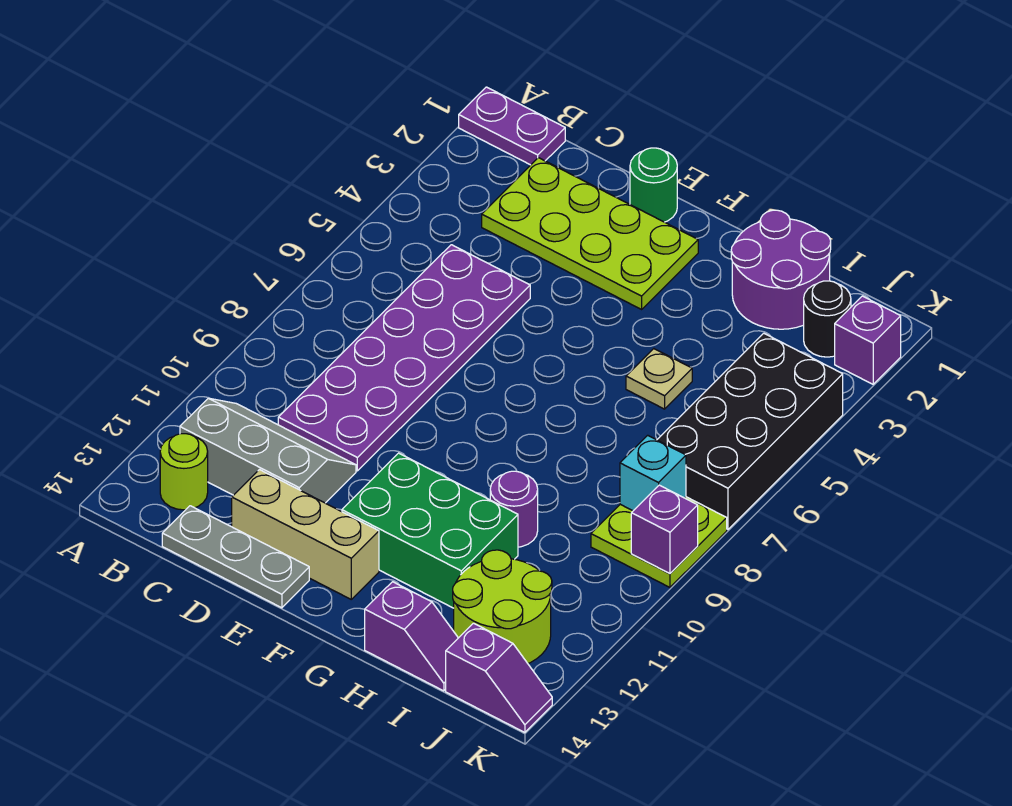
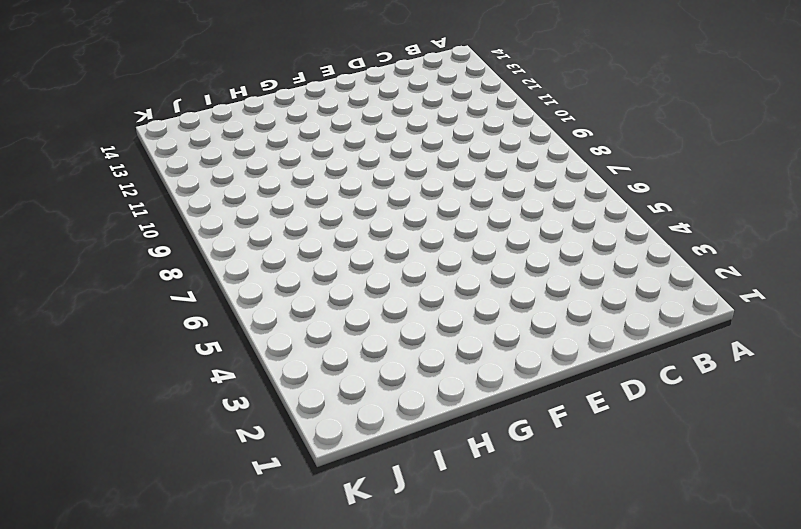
none -> purple 1x2 plate [459,87,565,165]
none -> grey 2x3 slope [180,398,356,503]
none -> lime 1x1 round brick [160,434,208,510]

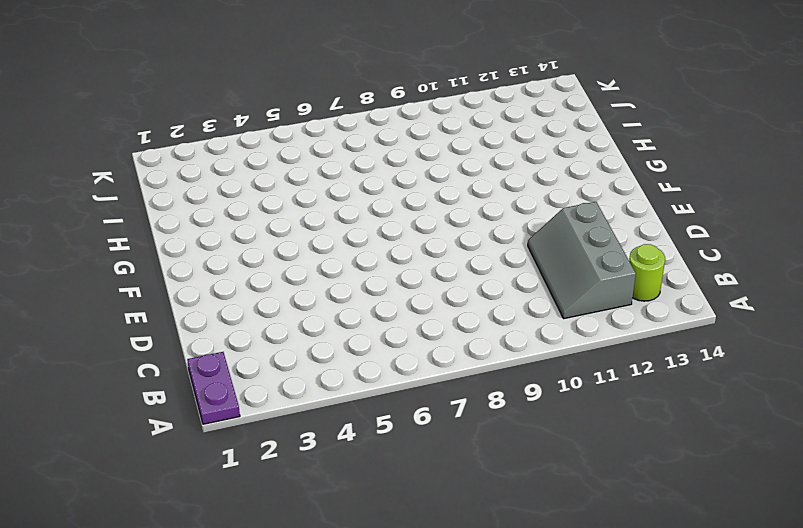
none -> lime 2x4 plate [482,158,698,309]
none -> purple 2x6 plate [278,245,530,471]
none -> grey 1x3 plate [162,506,309,608]

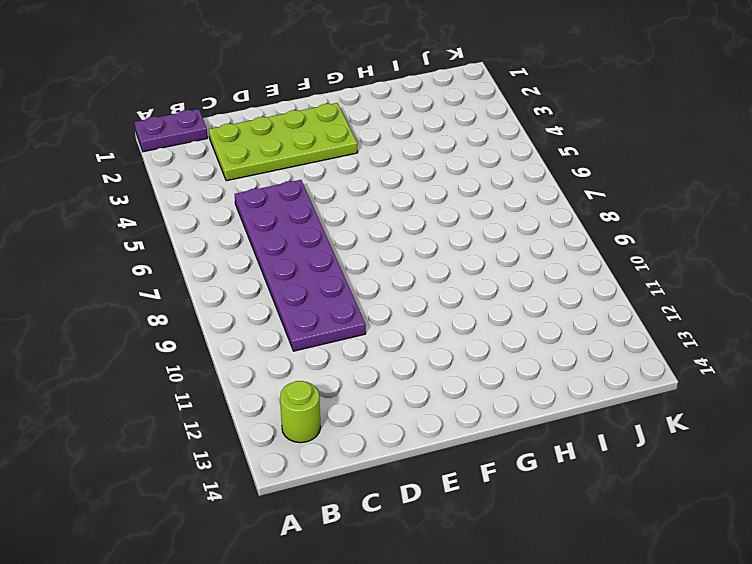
none -> grey 2x3 slope [180,398,356,503]
none -> grey 1x3 plate [162,506,309,608]
none -> tan 1x3 brick [232,470,379,599]

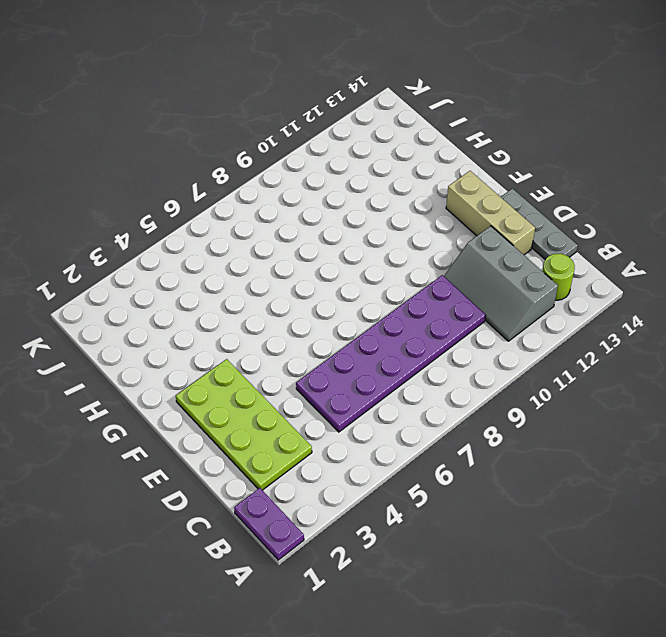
none -> green 1x1 round brick [630,148,677,222]
none -> green 2x3 brick [342,453,518,608]
none -> purple 2x2 round brick [731,210,831,329]

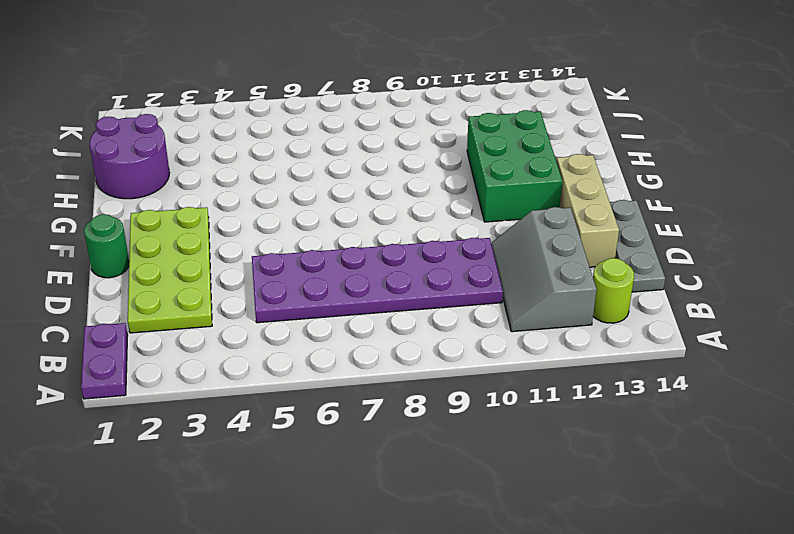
none -> tan 1x1 plate [626,349,692,409]
none -> purple 1x1 round brick [490,471,538,547]
none -> purple 1x2 slope [365,582,458,691]

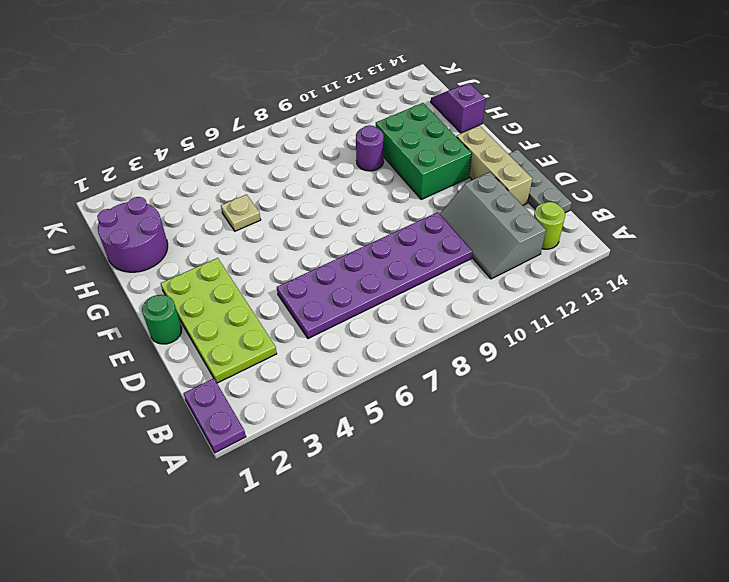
none -> lime 2x2 round brick [453,550,552,663]
none -> black 1x1 round brick [804,281,851,357]
none -> black 2x4 brick [657,333,843,529]

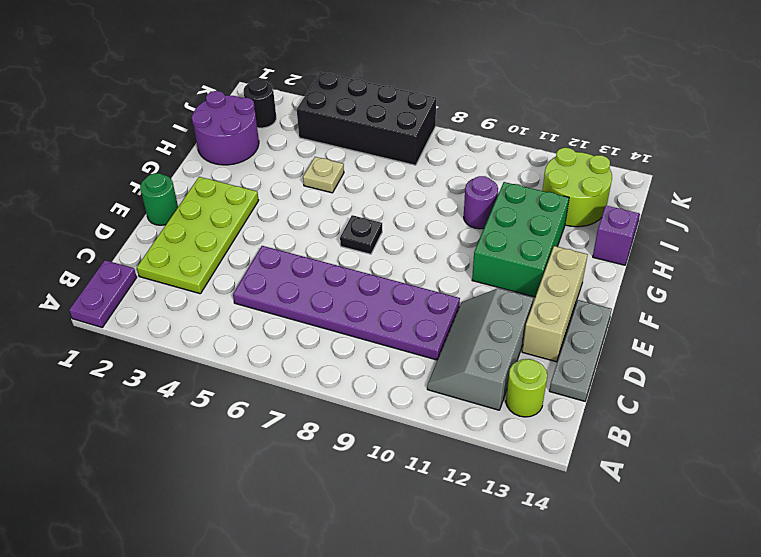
black 1x1 plate [340,215,382,254] -> none
none -> lime 2x2 plate [591,497,727,587]
none -> purple 1x2 slope [446,623,552,732]
none -> purple 1x1 brick [835,296,901,384]

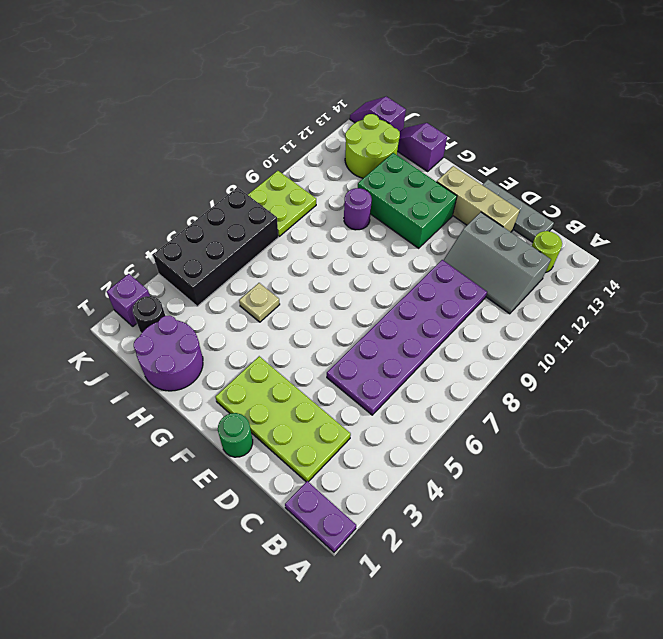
none -> cyan 1x1 brick [620,435,686,511]
none -> purple 1x1 brick [631,485,698,573]

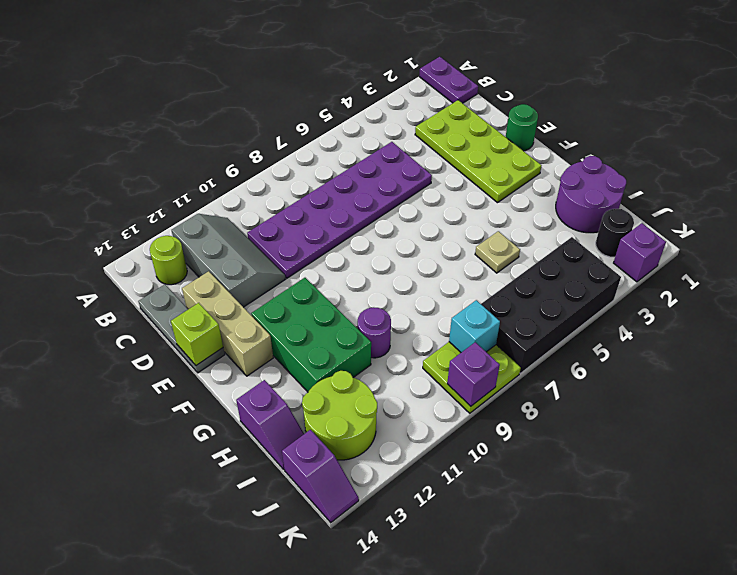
lime 1x1 brick [171,303,223,365] -> none

